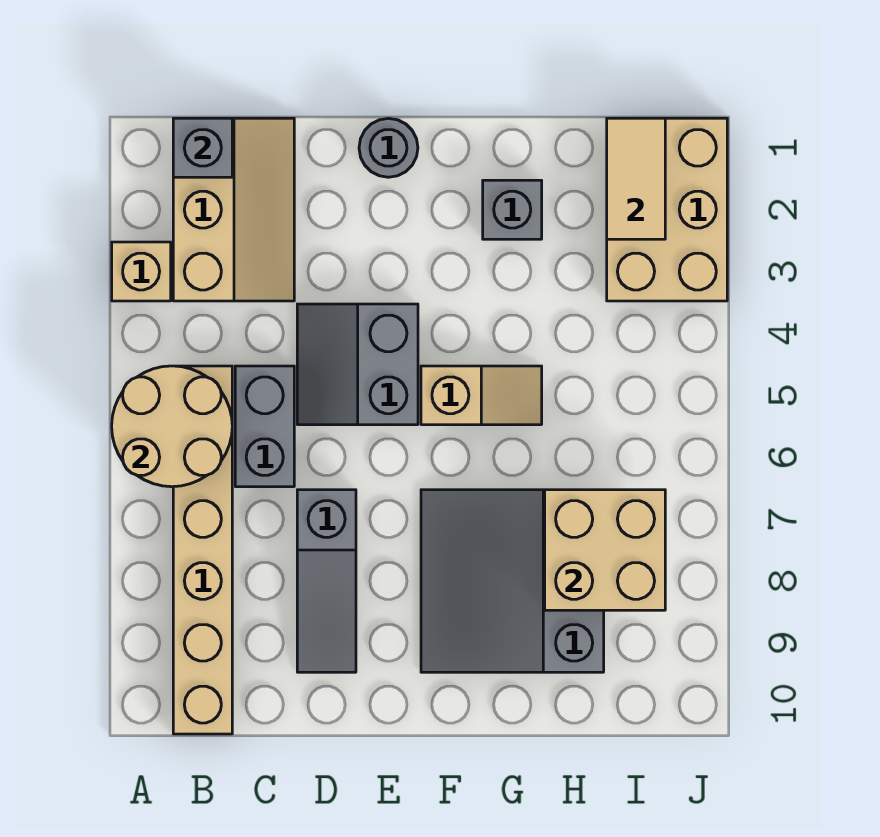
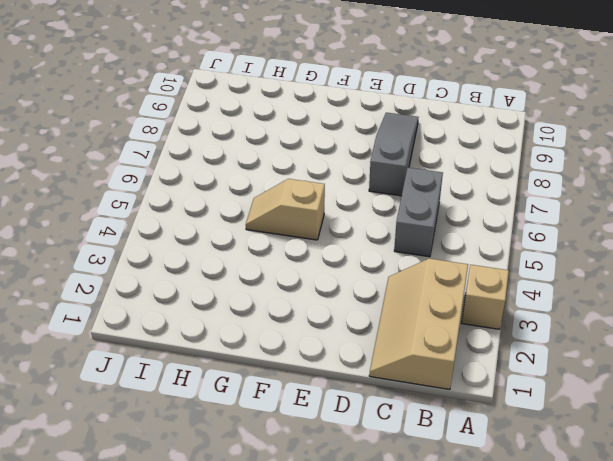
none -> tan 1x6 brick [173,366,232,734]
none -> grey 2x2 slope [297,304,418,425]
none -> grey 1x1 round brick [359,118,418,177]

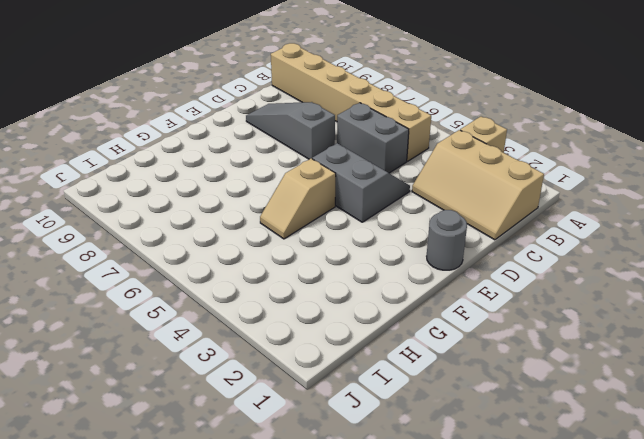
none -> grey 3x3 slope [421,490,604,672]
none -> grey 1x1 brick [483,180,542,239]
none -> tan 2x3 brick [607,118,727,301]

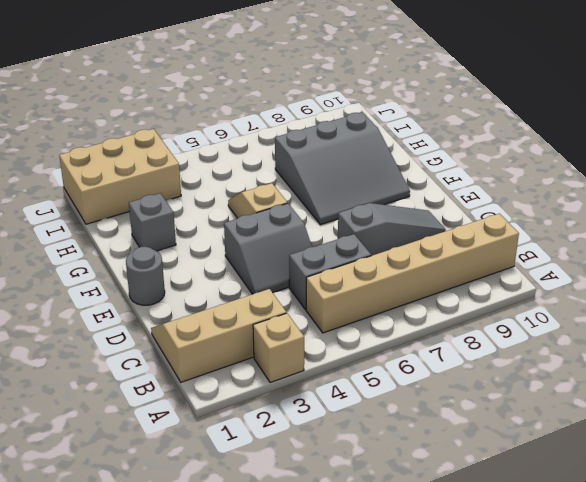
none -> tan 2x2 round brick [112,366,232,487]
none -> grey 1x1 brick [173,118,232,177]
none -> tan 2x2 brick [545,490,665,610]

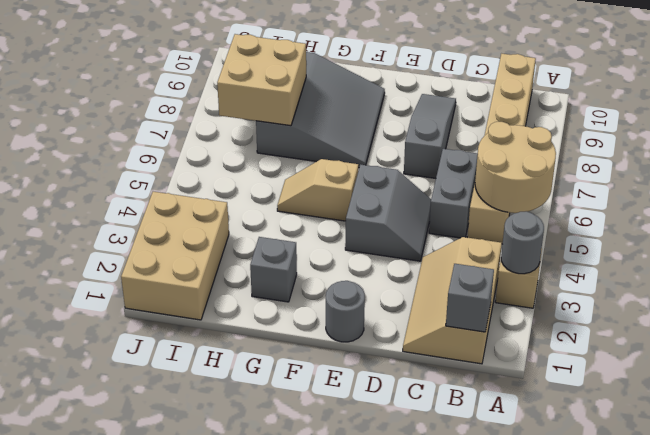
grey 1x1 round brick [501,211,544,274] -> none
none -> tan 1x2 tile [607,118,665,239]

